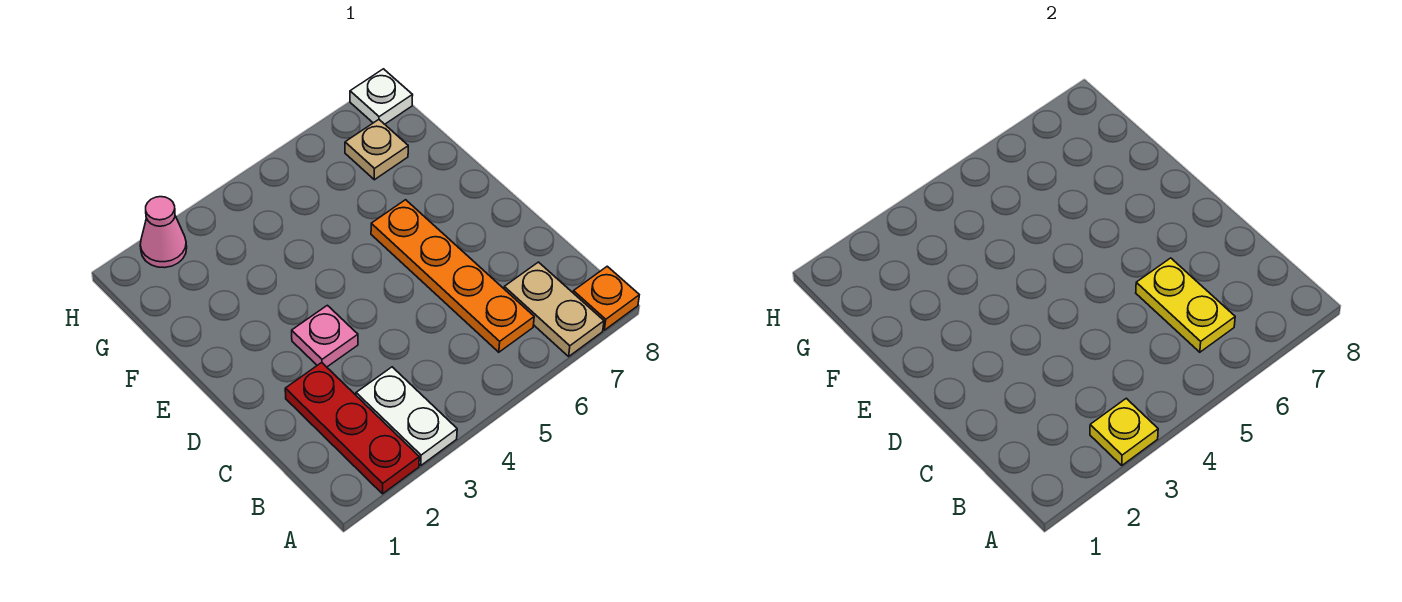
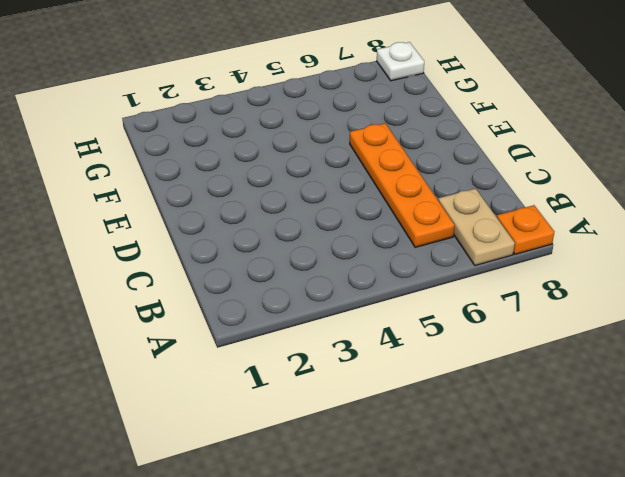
none -> red 1x3 plate [285,363,419,494]
none -> white 1x2 plate [356,367,457,465]

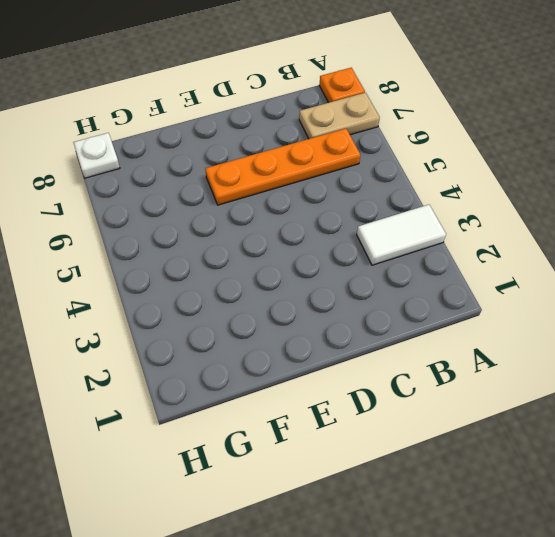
white 1x2 tile [357,205,446,265] -> white 1x2 plate [356,367,457,465]
none -> red 1x3 plate [285,363,419,494]
none -> pink 1x1 plate [292,305,358,367]

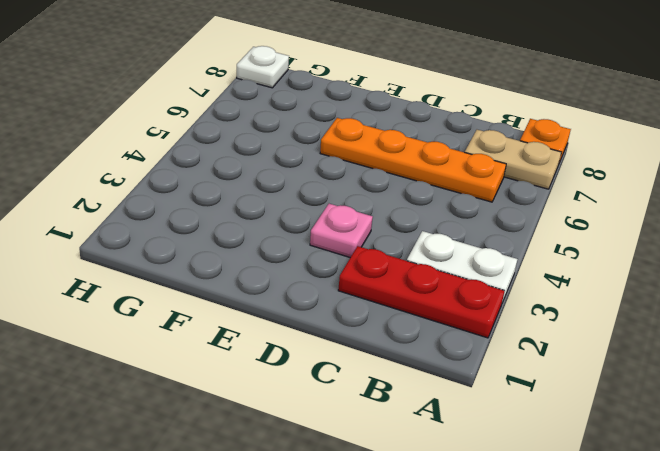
none -> tan 1x1 plate [345,120,408,180]
none -> pink 1x1 cone [140,197,187,268]

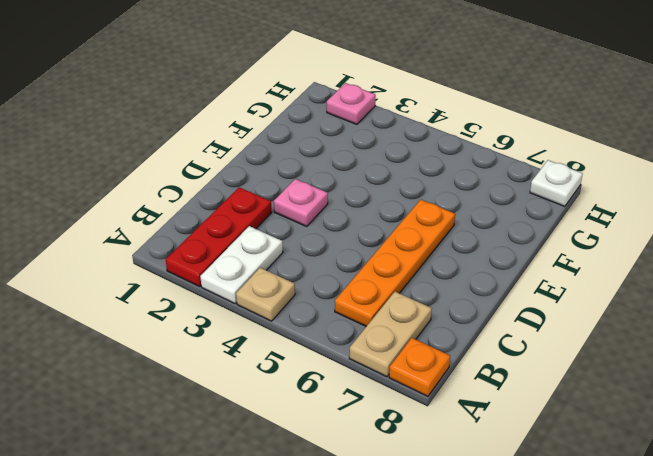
tan 1x1 plate [236,268,295,321] -> tan 1x1 plate moved to [345,120,408,180]
pink 1x1 plate [327,83,376,124] -> pink 1x1 cone [140,197,187,268]
none -> yellow 1x1 plate [1090,398,1158,465]
none -> yellow 1x2 plate [1136,258,1235,352]

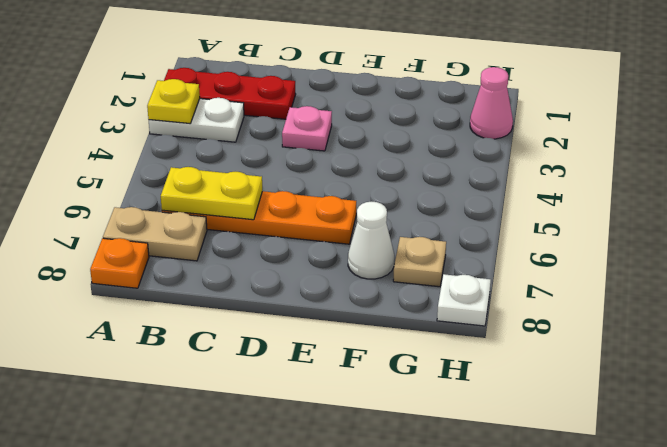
white 1x1 cone [348,202,394,279] -> none

